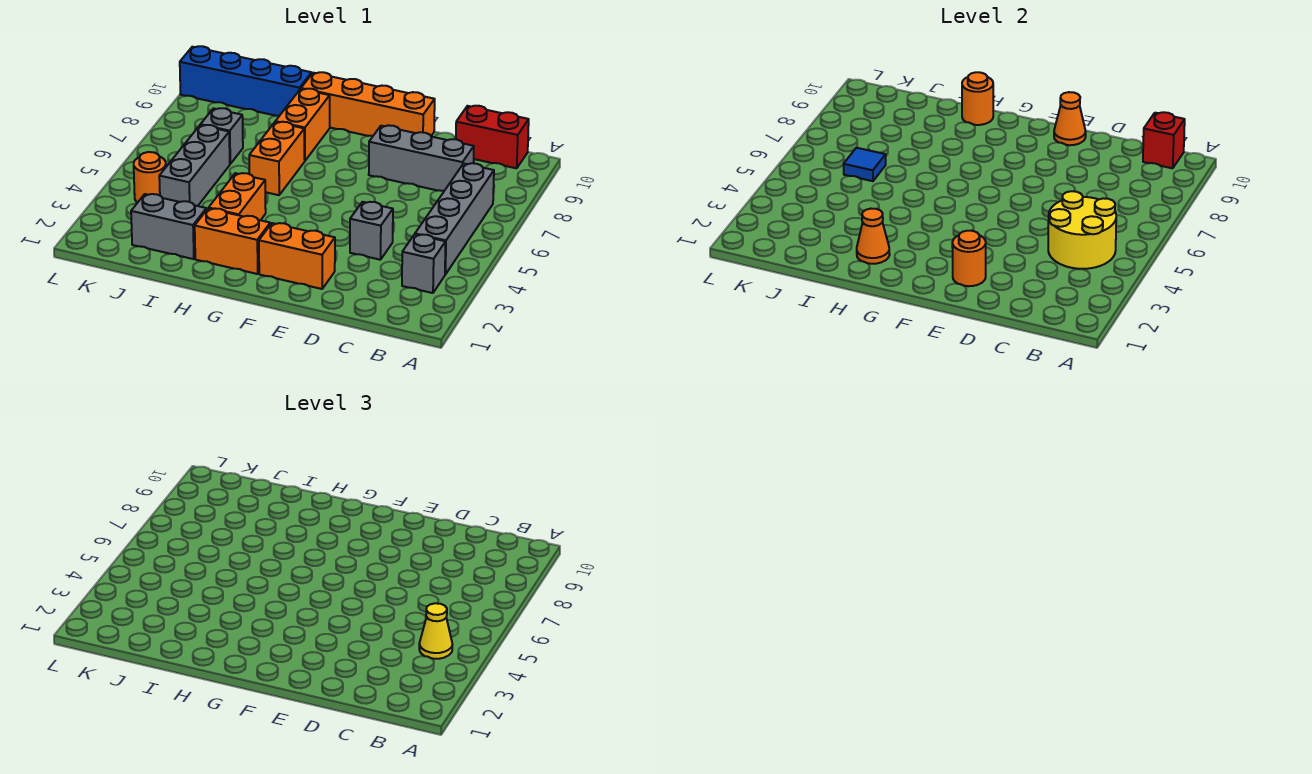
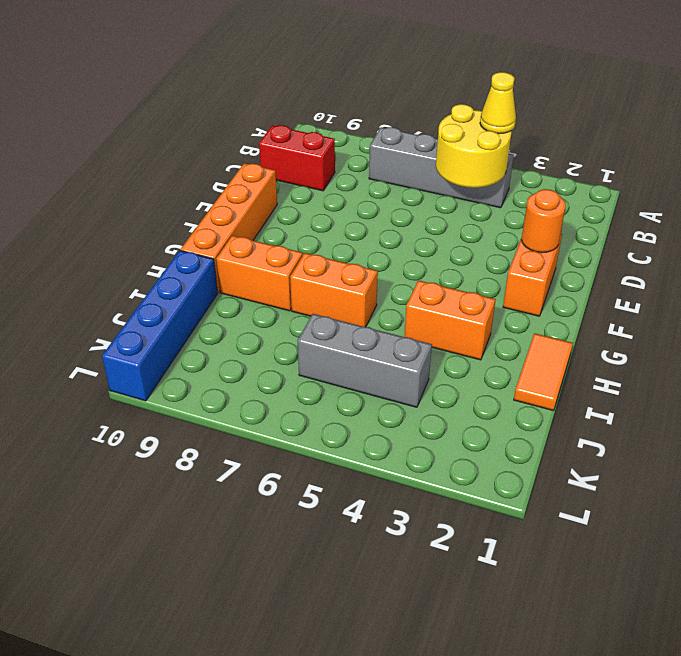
red 1x2 brick [259,125,335,191] -> red 1x2 brick turned to [456,106,529,168]
orange 1x2 tile [514,333,573,411] -> none
none -> grey 1x1 brick [402,234,446,293]
none -> grey 1x3 brick [369,125,474,191]
none -> grey 1x1 brick [350,202,393,260]

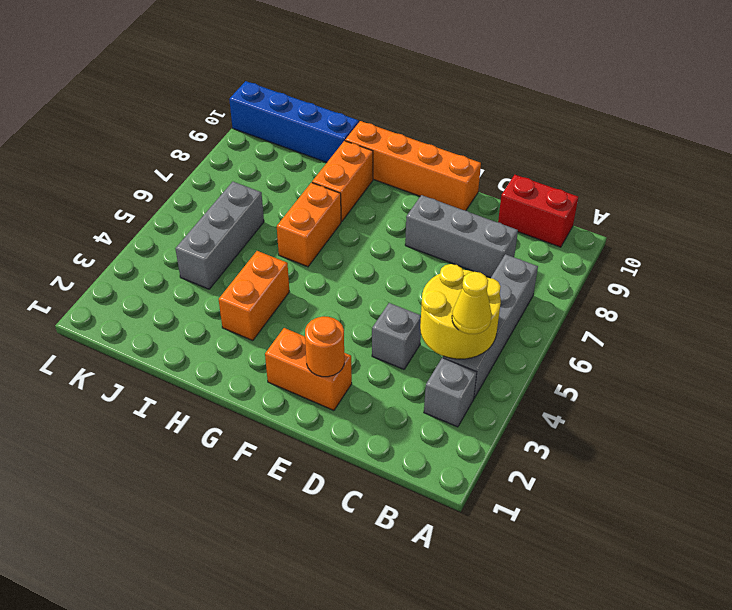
none -> orange 1x2 brick [195,208,270,274]
none -> grey 1x2 brick [131,194,206,259]
none -> grey 1x1 brick [201,108,243,164]

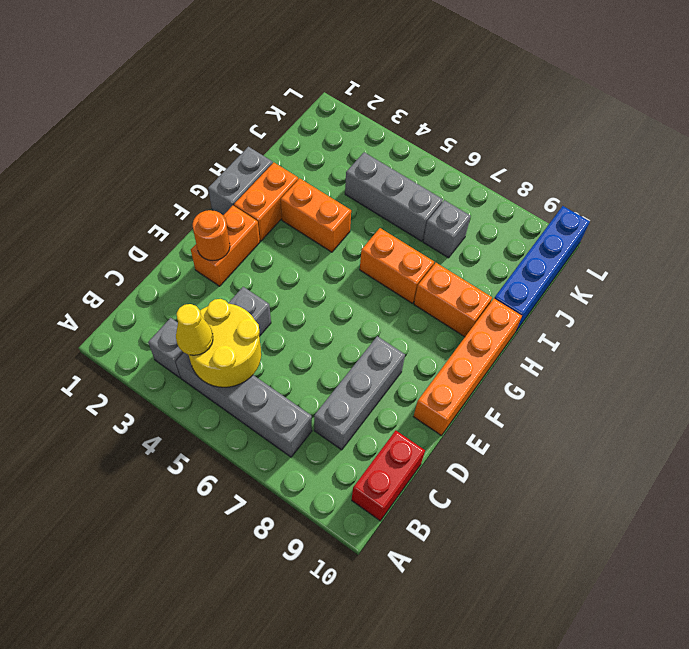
grey 1x2 brick [208,147,273,215] -> grey 1x2 brick moved to [131,194,206,259]
none -> orange 1x1 round brick [134,152,166,203]
none -> red 1x1 brick [1143,112,1185,168]
none -> orange 1x1 cone [1054,92,1086,145]

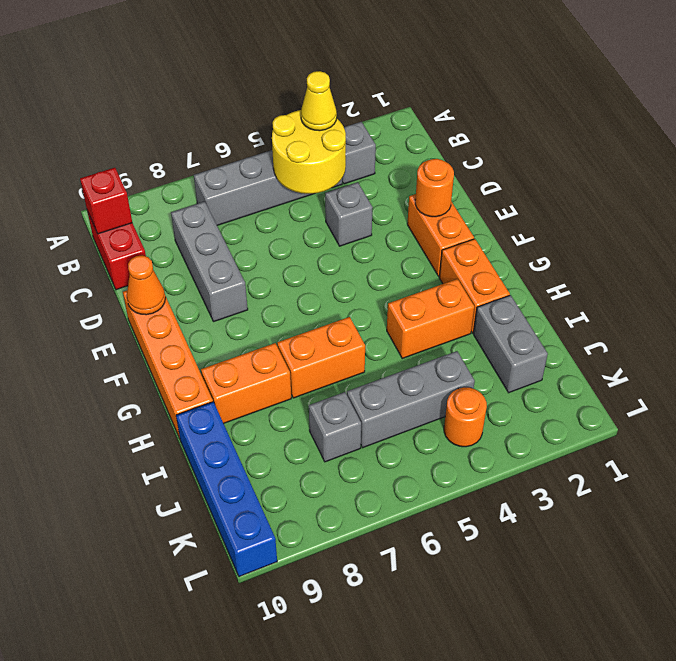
none -> orange 1x1 cone [857,209,890,264]
none -> orange 1x1 round brick [962,72,993,125]
none -> blue 1x1 tile [843,148,886,181]

